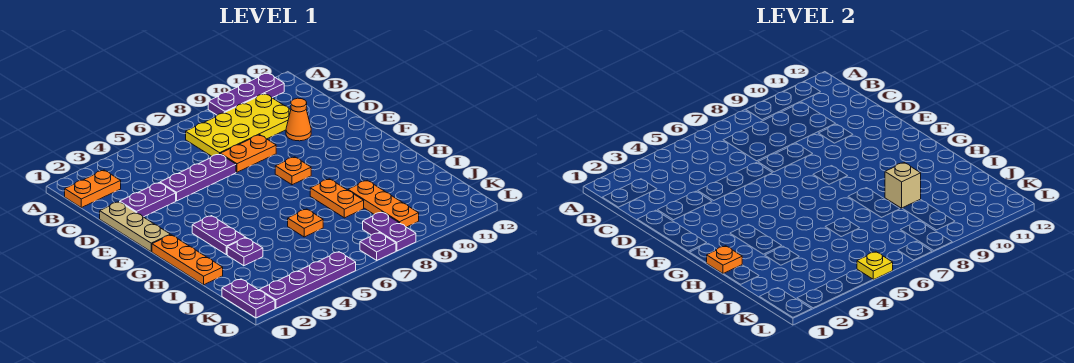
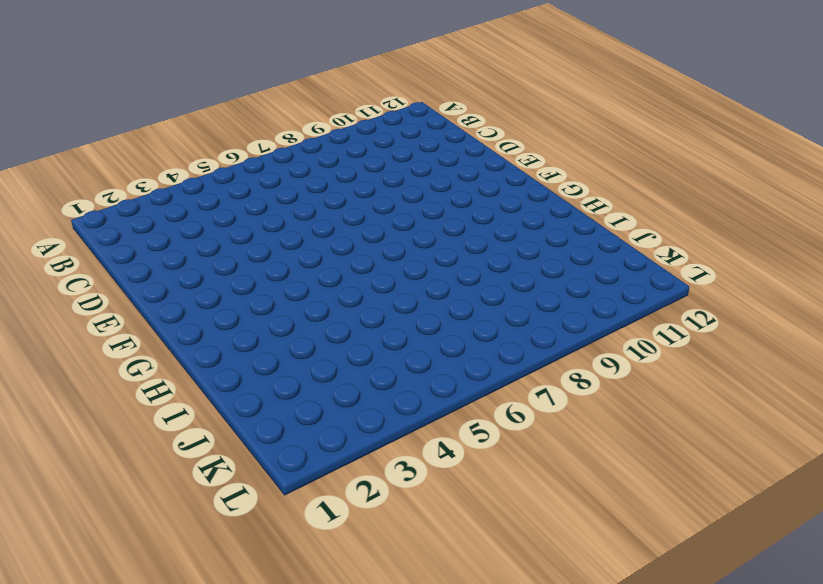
none -> purple 1x3 plate [208,73,284,115]
none -> orange 1x2 plate [65,170,121,208]
none -> yellow 2x4 plate [186,94,291,156]

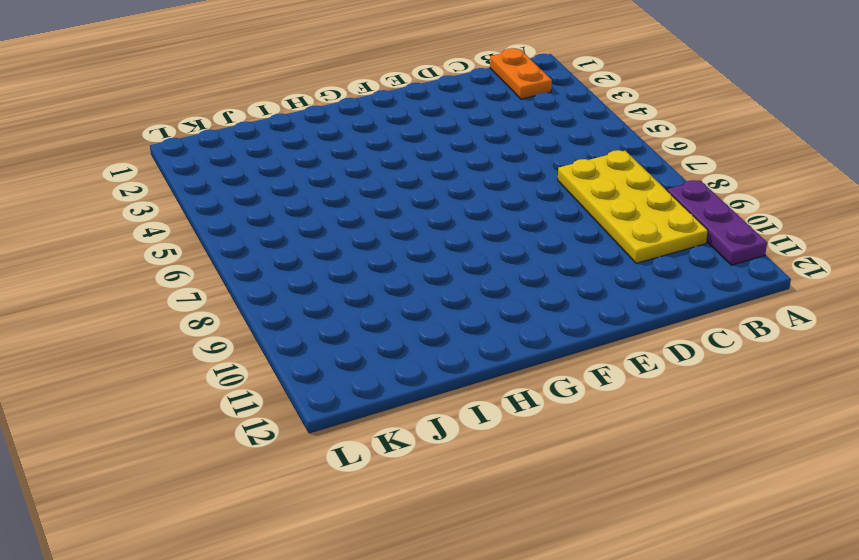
none -> tan 1x3 plate [100,202,170,252]
none -> purple 1x2 plate [120,183,176,217]
none -> purple 1x3 plate [160,154,236,201]

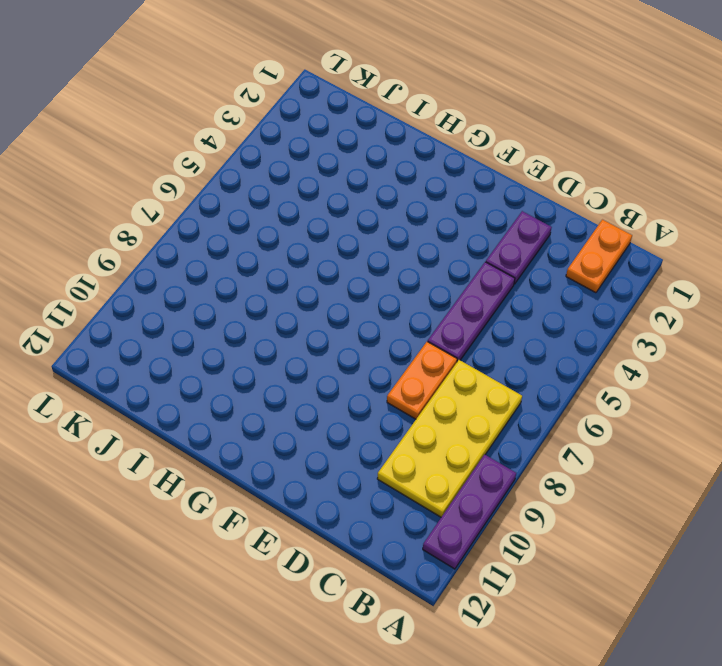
none -> tan 1x3 plate [100,202,170,252]
none -> orange 1x1 cone [286,98,311,141]
none -> orange 1x1 plate [275,157,311,185]

